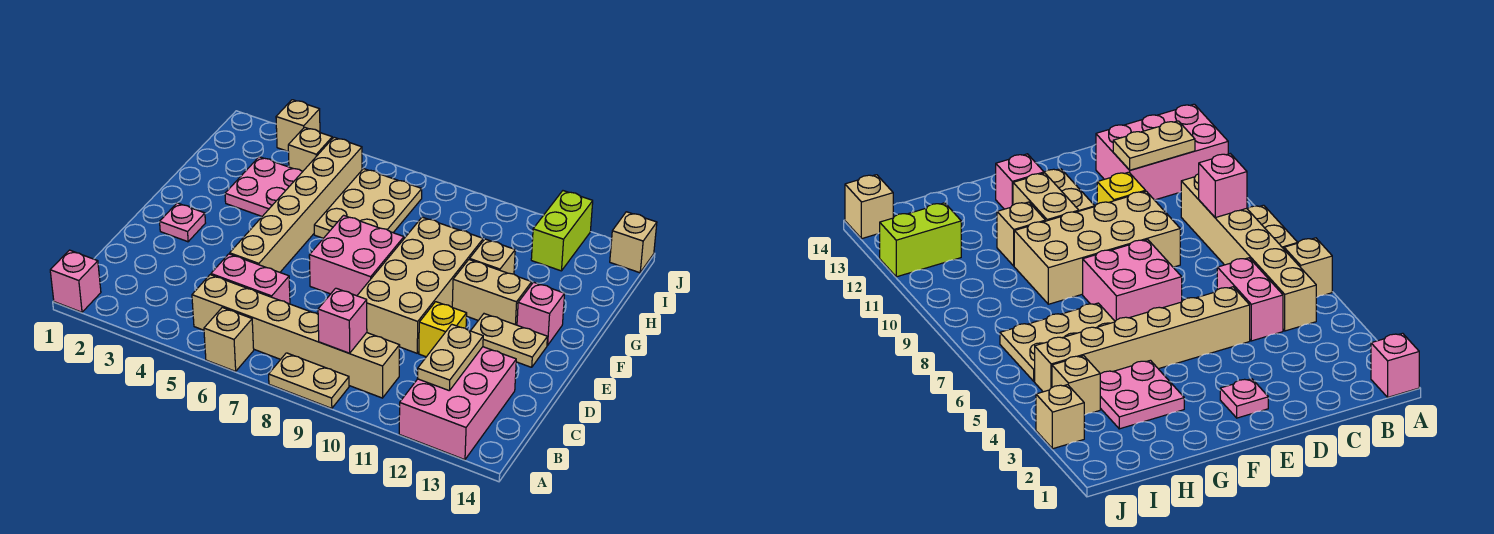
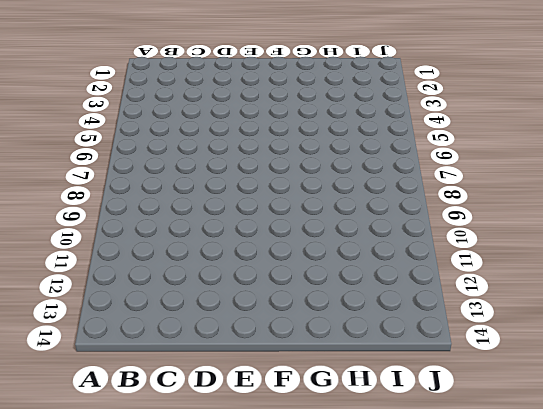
none -> pink 1x1 brick [50,250,101,312]
none -> tan 1x1 brick [204,307,254,371]
none -> tan 1x2 plate [269,353,349,408]

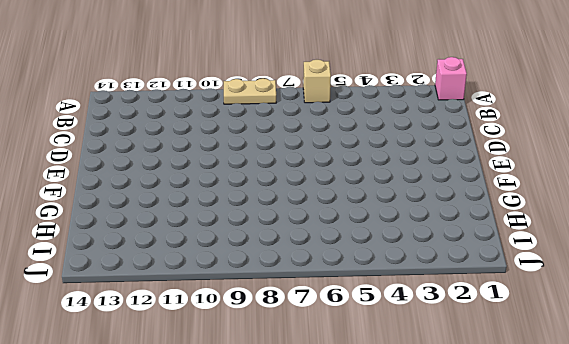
none -> pink 2x3 brick [399,347,516,460]
none -> tan 1x6 brick [192,275,400,398]
none -> pink 1x2 brick [211,254,290,304]

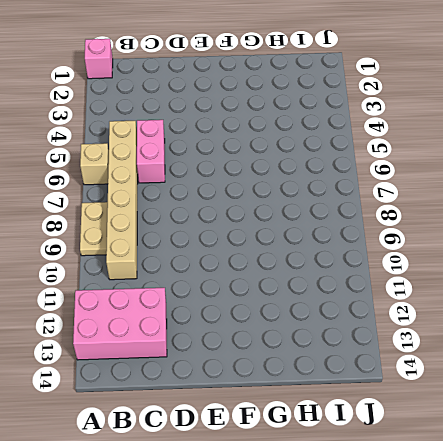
none -> tan 1x6 brick [230,137,362,272]
none -> tan 2x4 brick [357,217,483,353]
none -> yellow 1x1 brick [419,302,467,357]

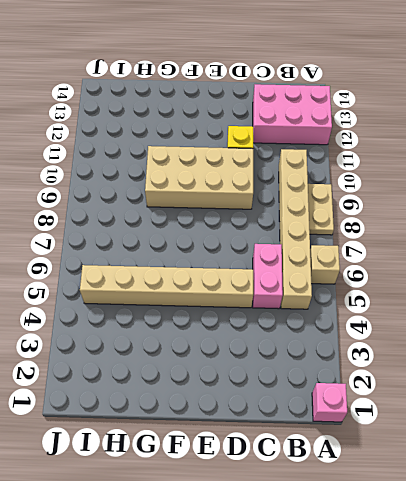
none -> pink 1x1 plate [160,203,205,242]
none -> pink 2x2 brick [309,215,404,296]
none -> tan 1x2 plate [471,314,547,367]

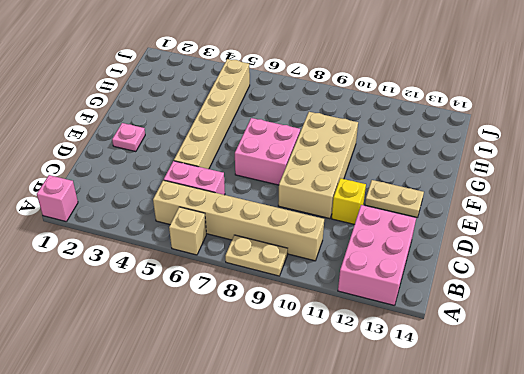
none -> tan 1x2 brick [452,260,532,325]
none -> pink 1x1 brick [517,282,565,345]
none -> pink 2x2 plate [225,157,302,216]

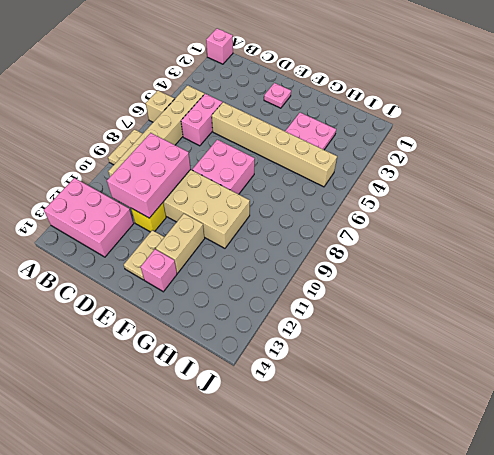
pink 2x3 brick [107,133,191,218] -> none
none -> tan 2x3 plate [314,169,422,238]
none -> tan 1x1 brick [469,239,515,274]
none -> tan 1x1 brick [288,127,332,172]

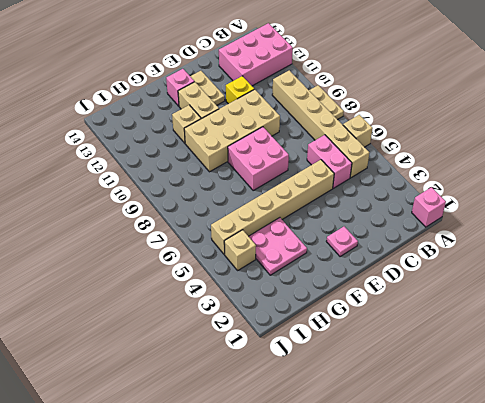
none -> tan 2x3 plate [314,169,422,238]
none -> lime 1x2 brick [531,191,593,271]
none -> tan 1x1 brick [276,100,320,151]

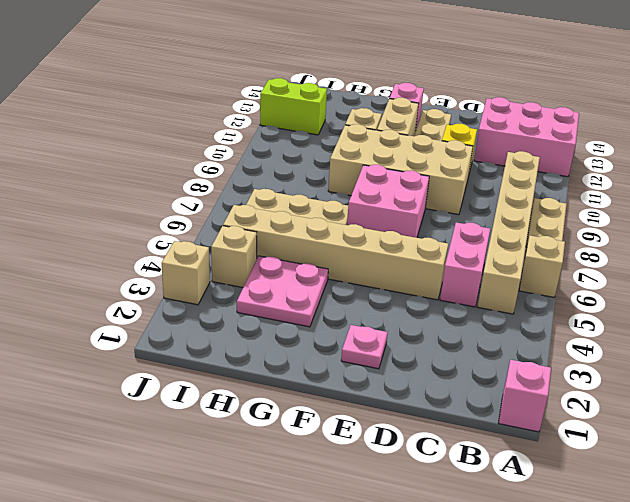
none -> tan 1x1 brick [610,212,657,273]
none -> pink 1x1 brick [318,288,367,353]
none -> tan 1x2 plate [417,324,483,391]

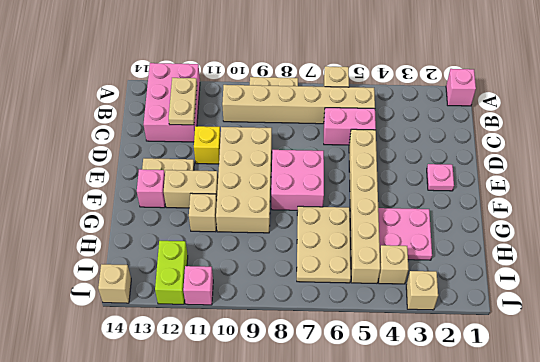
pink 1x1 brick [183,266,213,305] -> pink 1x1 brick moved to [318,288,367,353]

